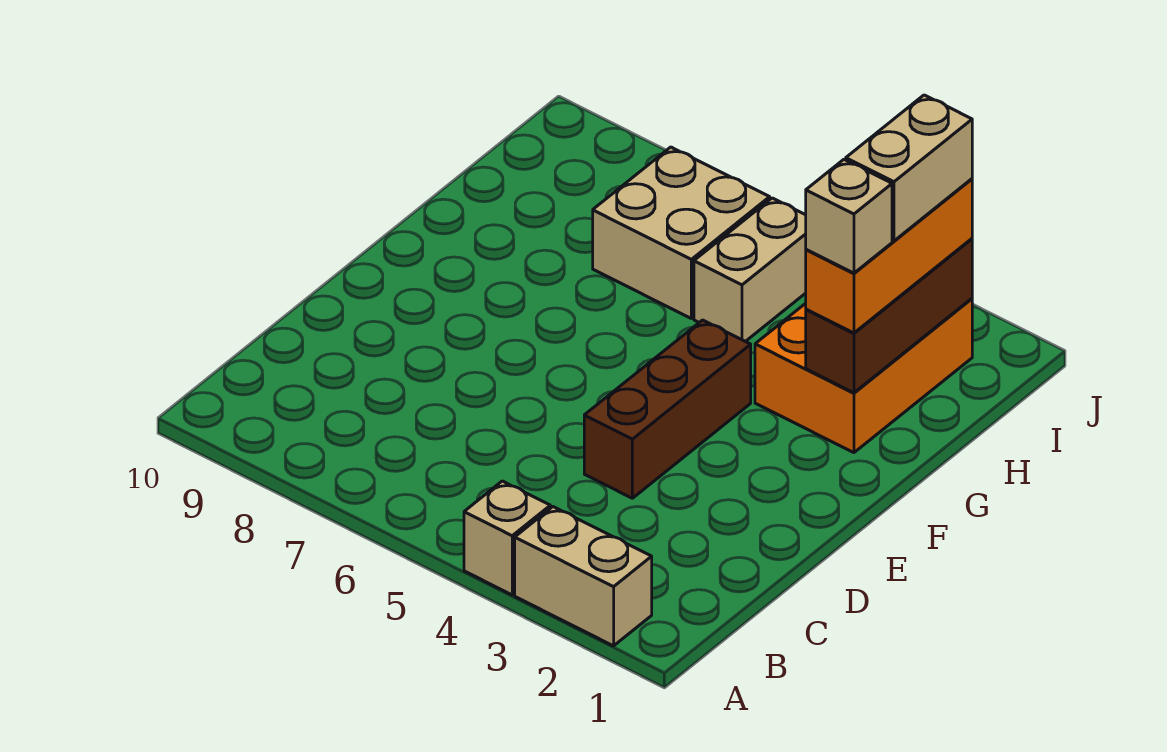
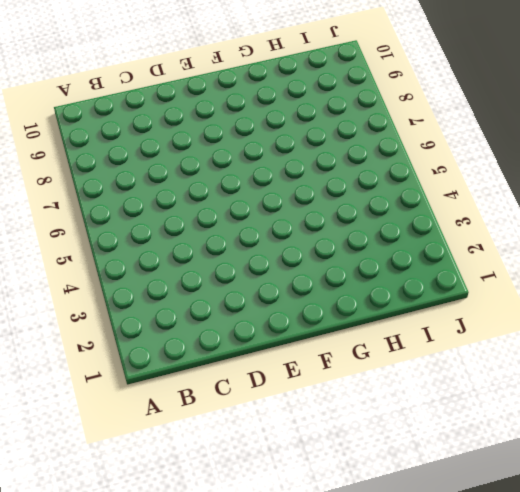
none -> tan 1x2 brick [515,507,652,646]
none -> tan 1x1 brick [464,481,550,595]

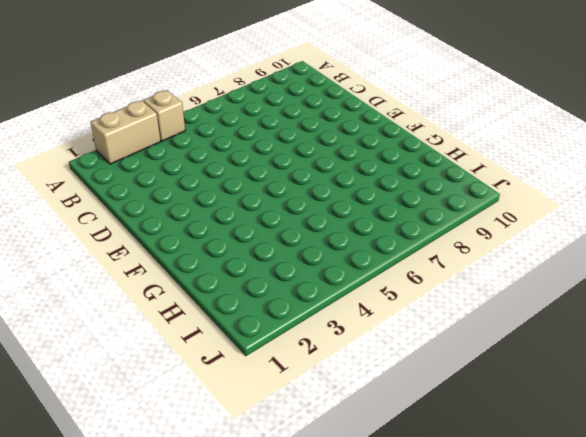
none -> brown 1x3 brick [584,320,751,498]
none -> orange 2x3 brick [755,299,972,453]

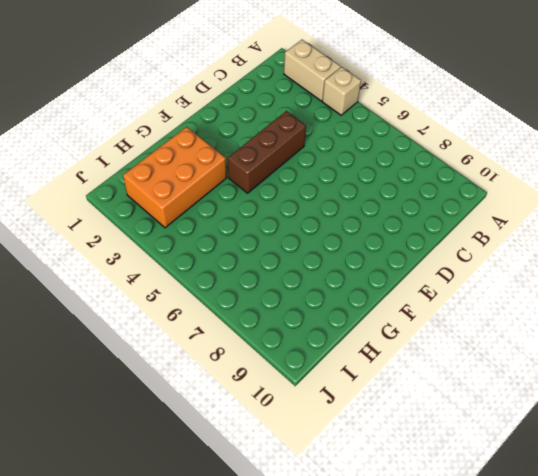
none -> tan 1x2 brick [694,198,806,341]
none -> tan 2x2 brick [593,147,770,318]

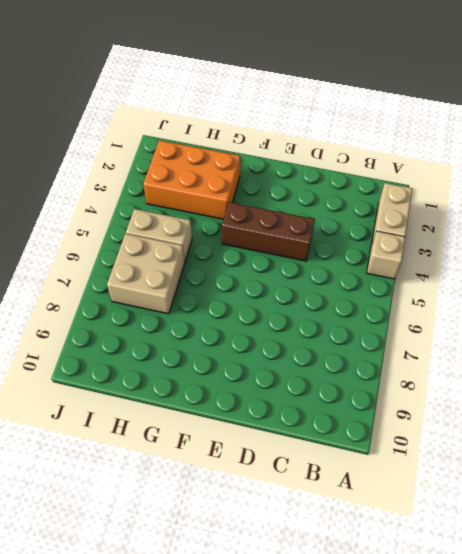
none -> brown 1x3 brick [806,239,972,393]
none -> orange 1x3 brick [806,179,972,333]

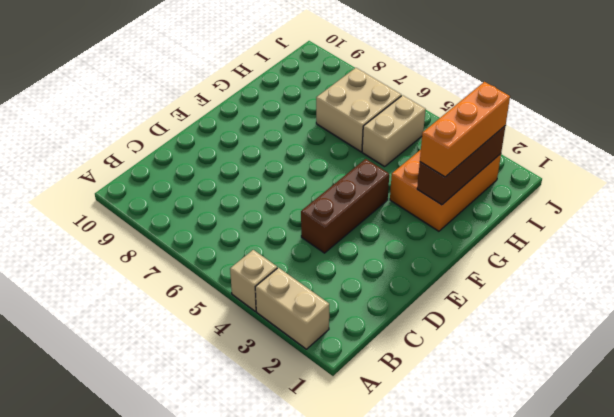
none -> tan 1x1 brick [806,160,892,273]
none -> tan 1x2 brick [846,95,972,241]

